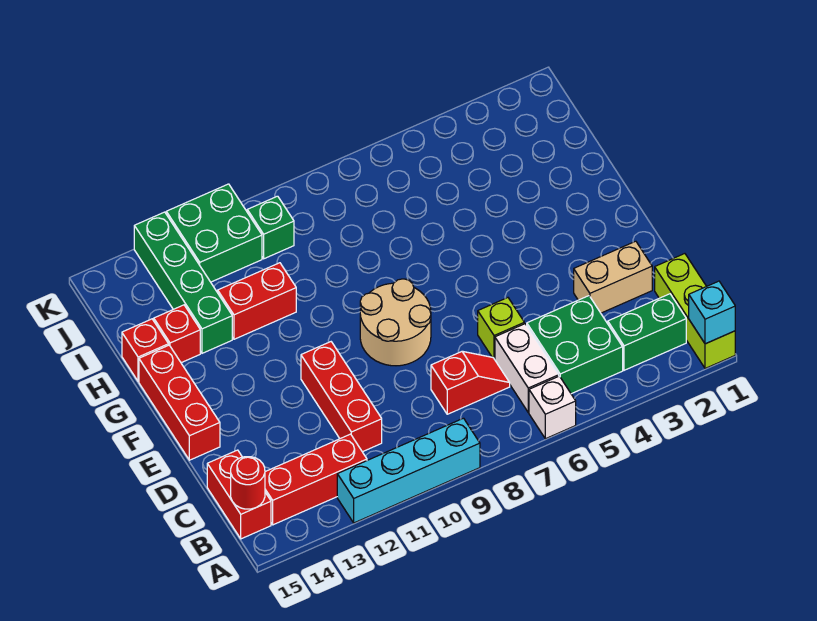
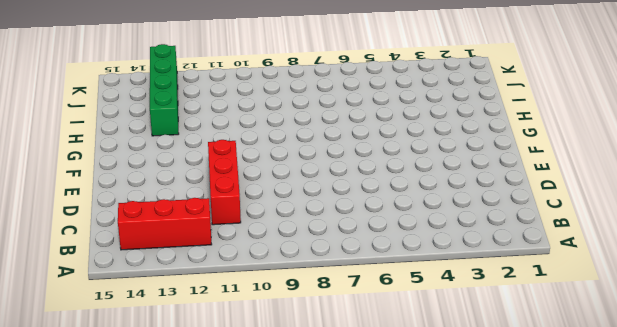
none -> lime 1x3 brick [655,254,735,369]
none -> white 1x1 brick [529,376,576,439]
none -> cyan 1x4 brick [337,418,480,523]

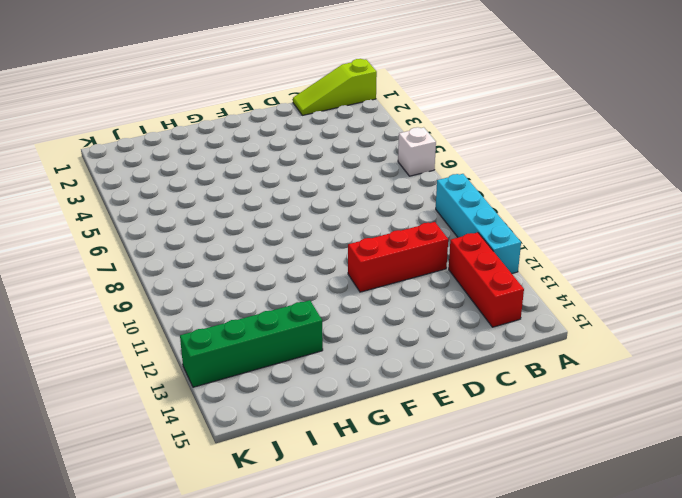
lime 1x3 slope [293,59,377,115] -> lime 1x3 brick [655,254,735,369]
none -> green 1x2 brick [608,294,686,370]
none -> green 2x2 brick [527,296,623,394]
none -> white 1x2 brick [495,324,559,412]

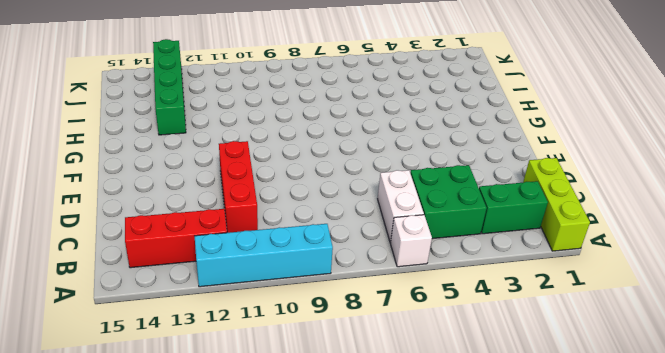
none -> red 1x2 brick [207,450,271,539]
none -> red 1x2 slope [431,351,510,414]
none -> tan 1x2 brick [574,241,652,313]

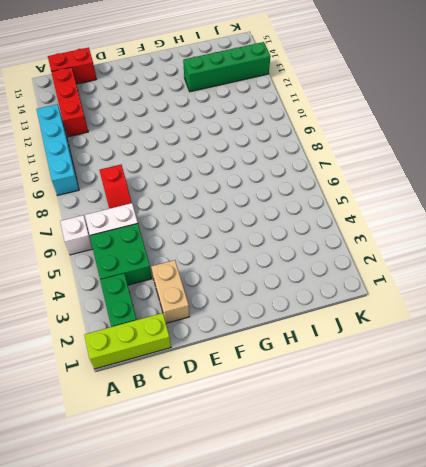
none -> red 1x3 brick [301,342,382,452]
none -> lime 1x1 brick [478,298,524,359]
none -> tan 2x2 round brick [360,279,431,366]

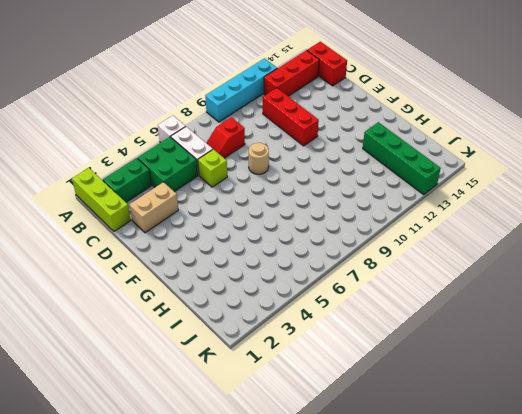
tan 1x1 round brick [249,143,269,174] -> tan 2x2 round brick [360,279,431,366]
none -> red 1x3 brick [139,345,220,460]
none -> red 1x2 brick [218,263,296,339]
none -> red 1x1 brick [154,305,200,363]

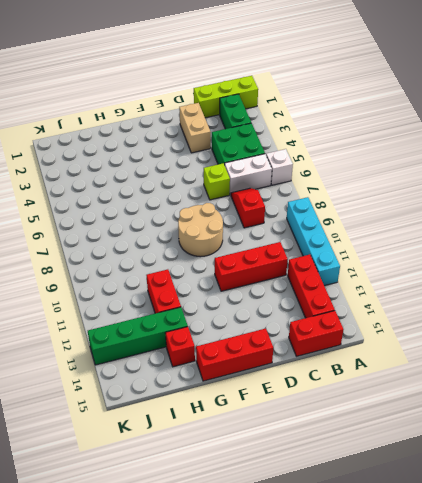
none -> red 1x1 brick [122,319,169,382]
none -> green 1x1 brick [247,196,294,259]
none -> green 2x2 brick [166,184,262,282]

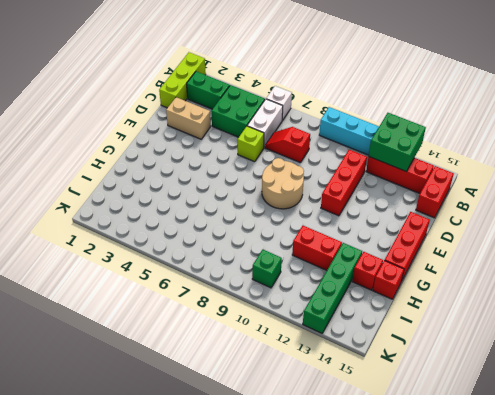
green 2x2 brick [369,113,426,172] -> green 2x2 brick moved to [166,184,262,282]
none -> cyan 1x1 brick [689,281,735,344]
none -> red 1x1 round brick [231,457,265,509]

